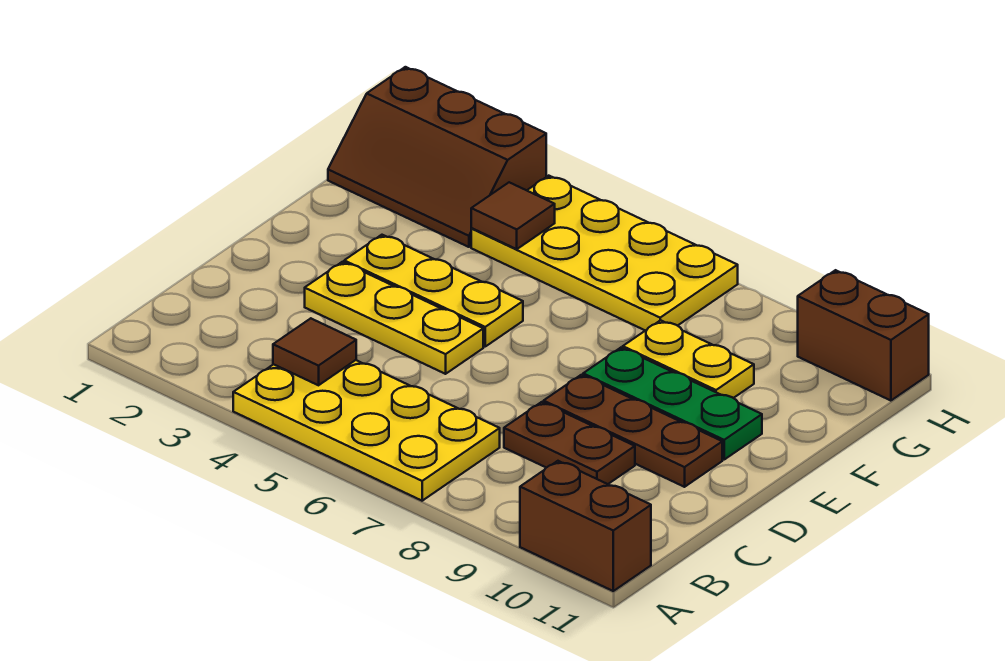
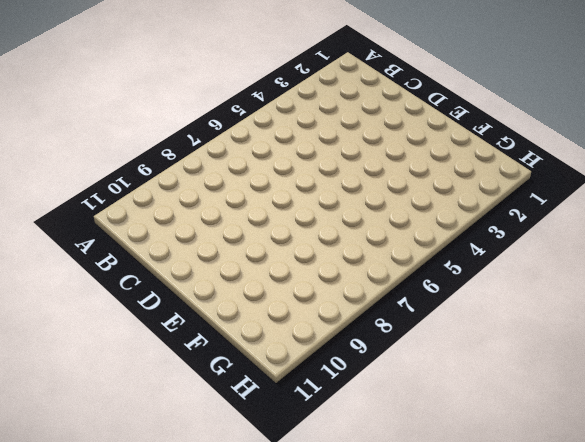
none -> yellow 2x4 plate [233,360,500,501]
none -> brown 1x2 brick [520,461,651,591]
none -> brown 1x2 plate [504,402,635,484]

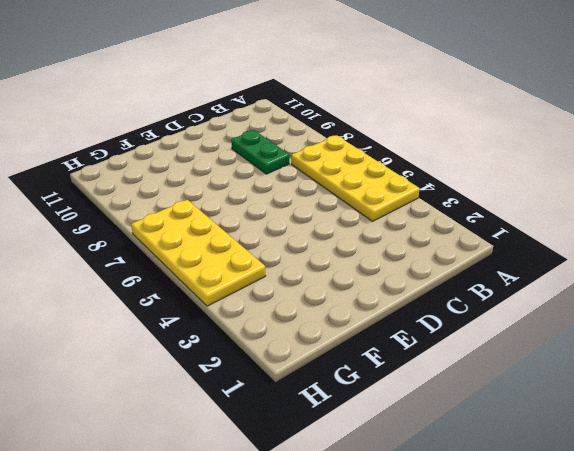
green 1x2 plate [231,130,289,174] -> brown 1x2 plate [504,402,635,484]
none -> brown 1x2 brick [520,461,651,591]
none -> yellow 1x3 plate [305,262,483,374]
none -> brown 1x3 plate [544,375,722,487]

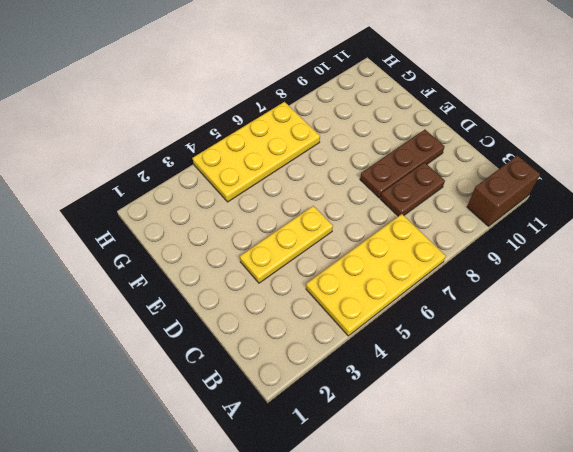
none -> yellow 1x3 plate [344,235,523,346]
none -> green 1x3 plate [583,348,762,459]
none -> yellow 1x2 plate [623,320,754,398]

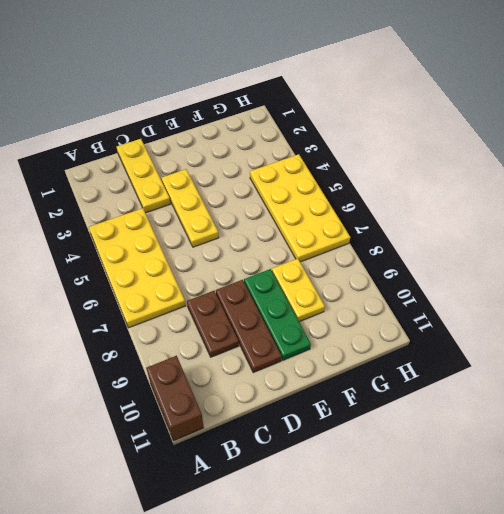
yellow 1x3 plate [117,139,170,213] -> yellow 1x3 plate moved to [344,235,523,346]
none -> brown 2x3 slope [328,67,546,247]
none -> brown 1x2 brick [798,270,929,401]
none -> brown 1x1 tile [273,318,356,385]

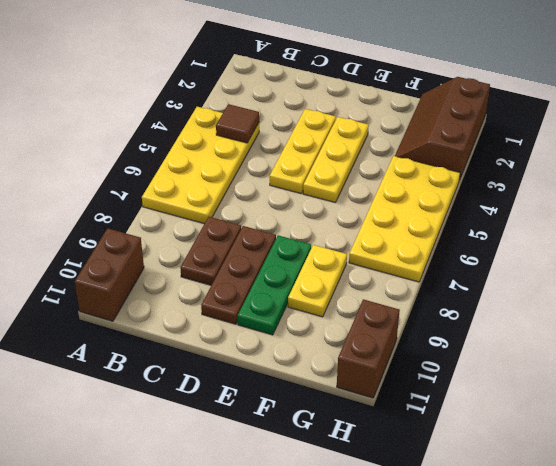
none -> brown 1x1 tile [471,182,555,249]

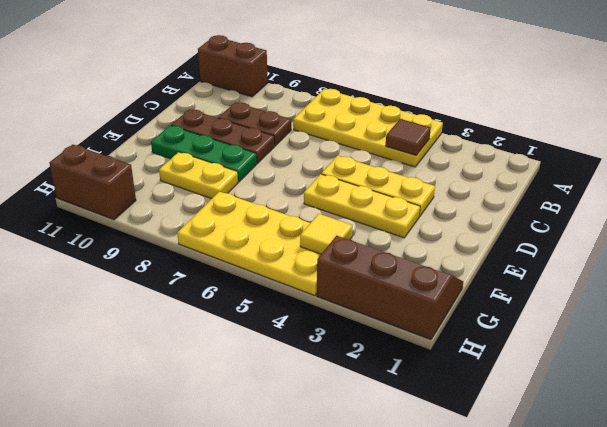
yellow 1x1 tile [300,214,352,254] -> brown 1x1 tile [471,182,555,249]

